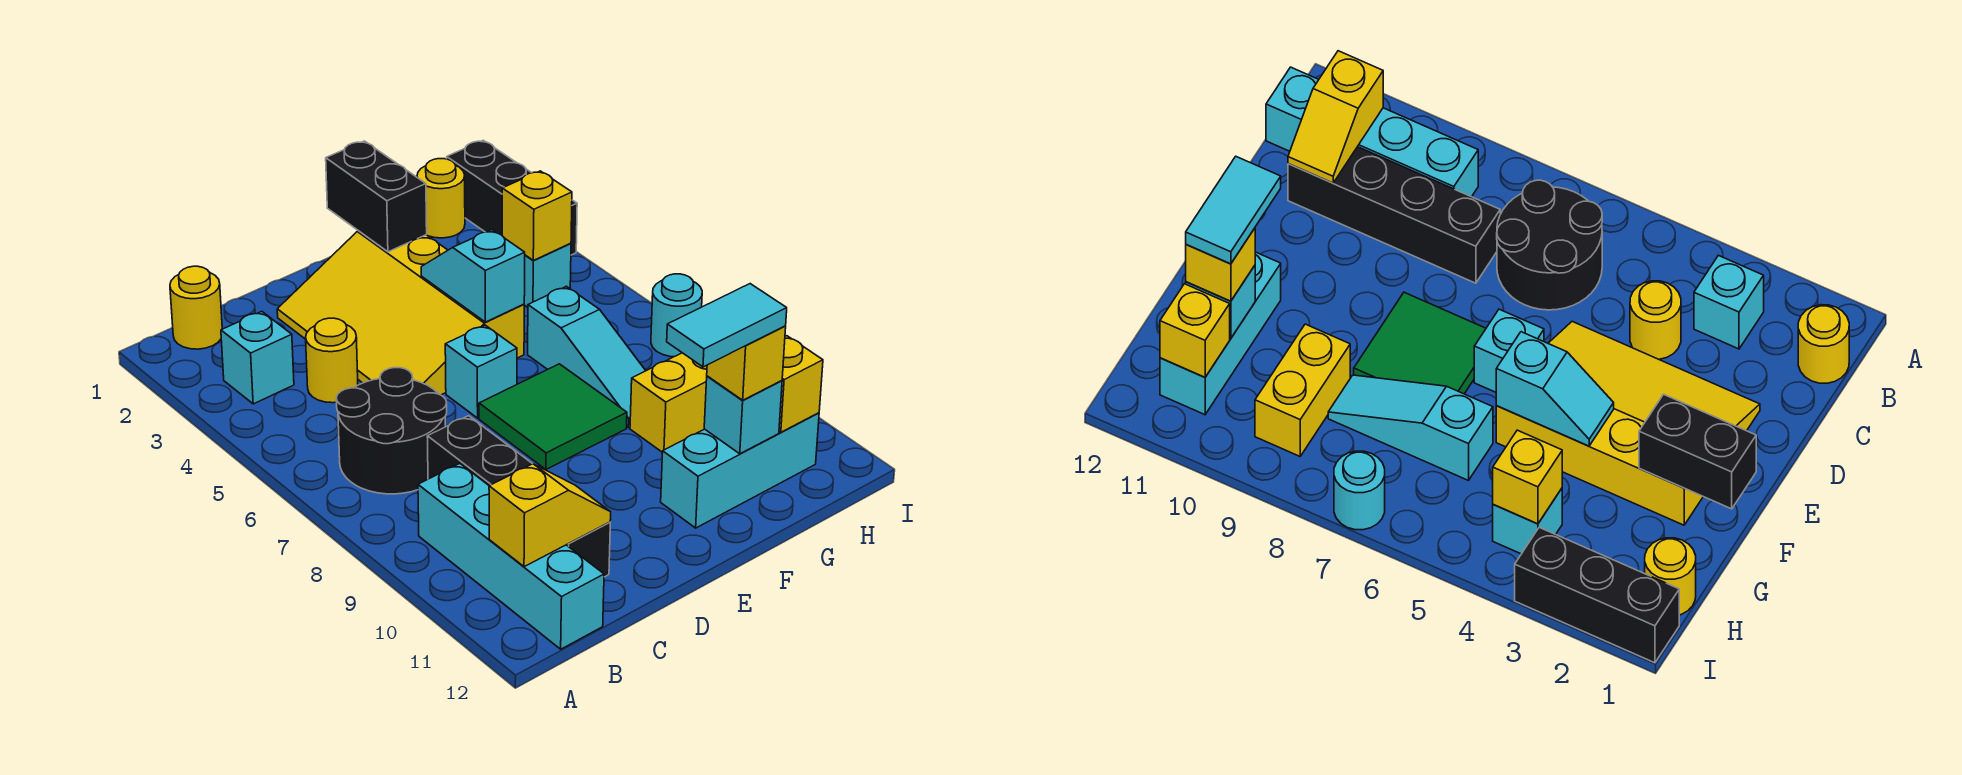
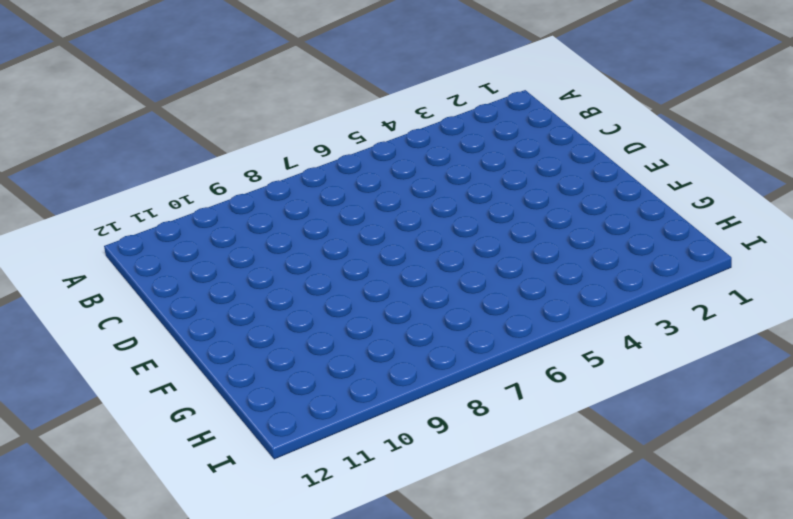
none -> yellow 1x1 round brick [170,266,222,349]
none -> cyan 1x1 brick [221,312,294,404]
none -> black 2x2 round brick [336,368,447,494]

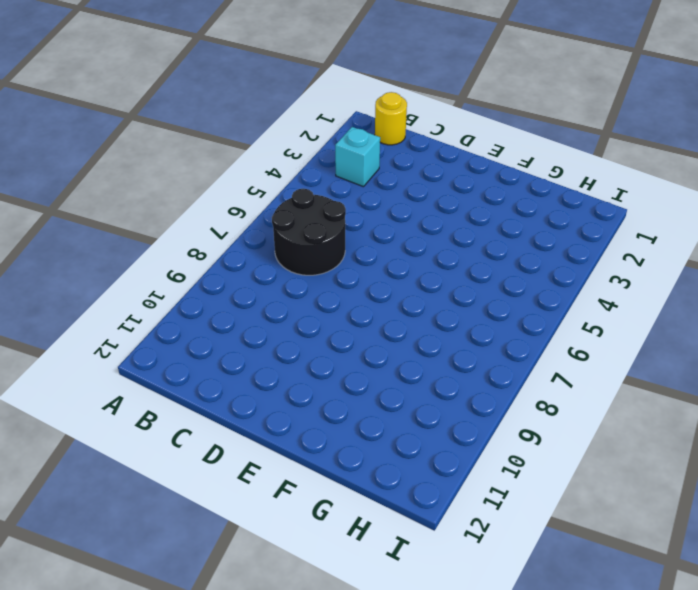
none -> cyan 1x4 brick [418,464,604,649]
none -> yellow 1x1 round brick [306,318,358,403]
none -> black 1x4 brick [427,416,610,577]

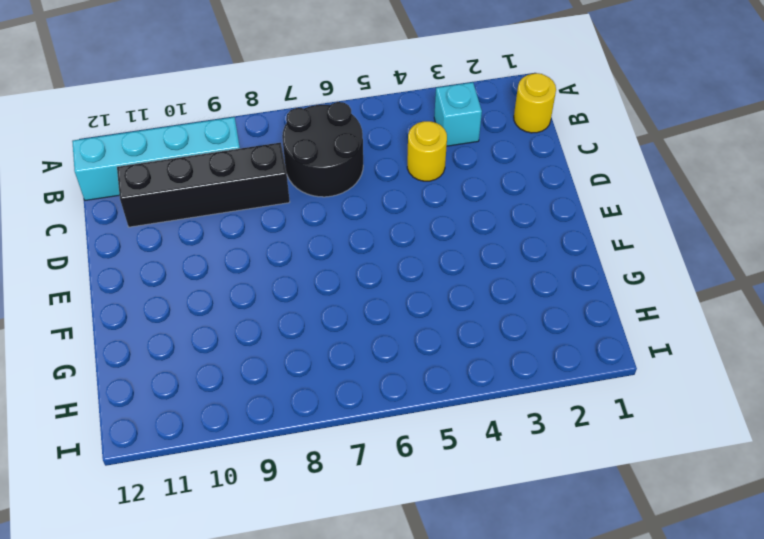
none -> yellow 3x4 slope [277,231,524,395]
none -> cyan 1x1 brick [445,325,517,418]
none -> green 2x2 tile [479,364,627,469]

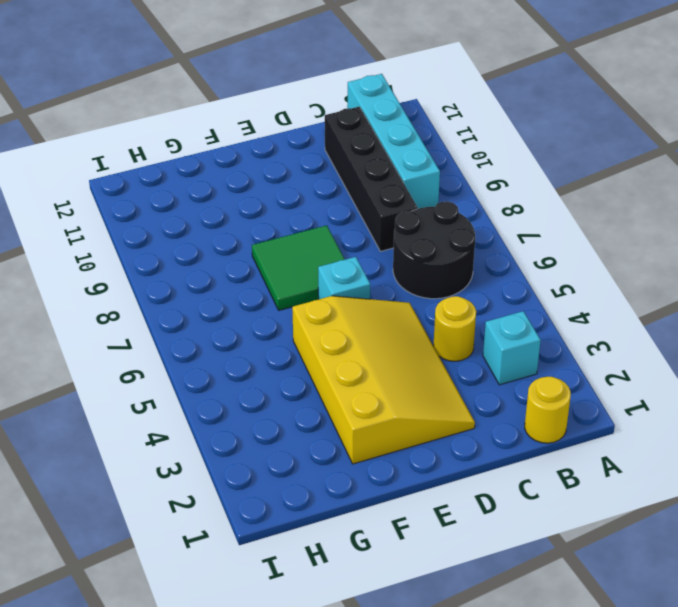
none -> cyan 1x3 brick [661,413,819,528]
none -> cyan 1x3 slope [528,286,646,428]
none -> yellow 1x2 brick [630,353,707,453]

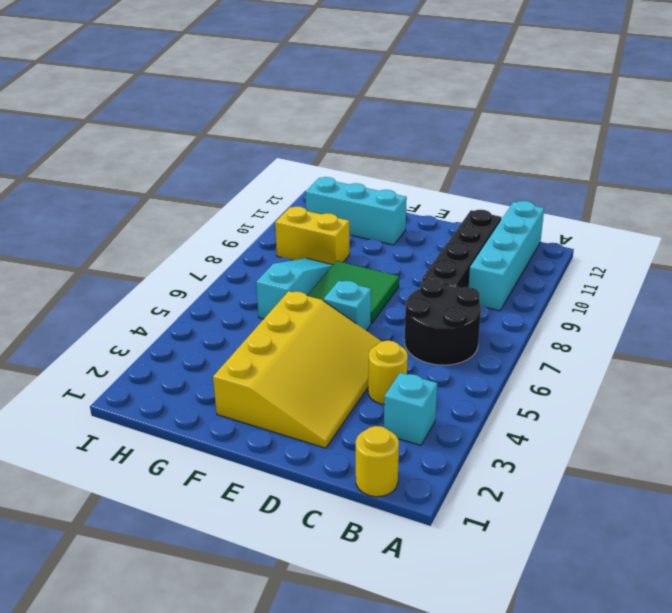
none -> yellow 1x1 round brick [417,159,465,238]
none -> cyan 1x1 brick [524,243,571,307]
none -> black 1x3 brick [447,140,577,255]

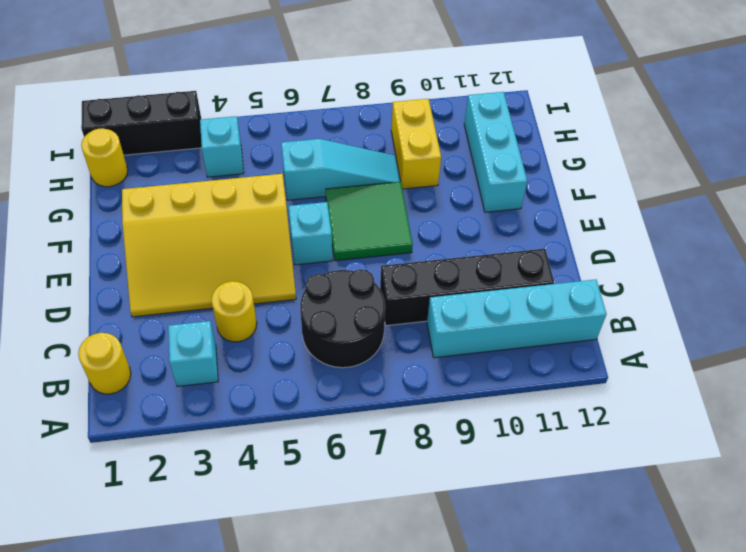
none -> cyan 1x1 round brick [651,274,702,357]
none -> yellow 1x2 slope [489,464,611,567]
none -> black 1x2 brick [326,141,427,252]

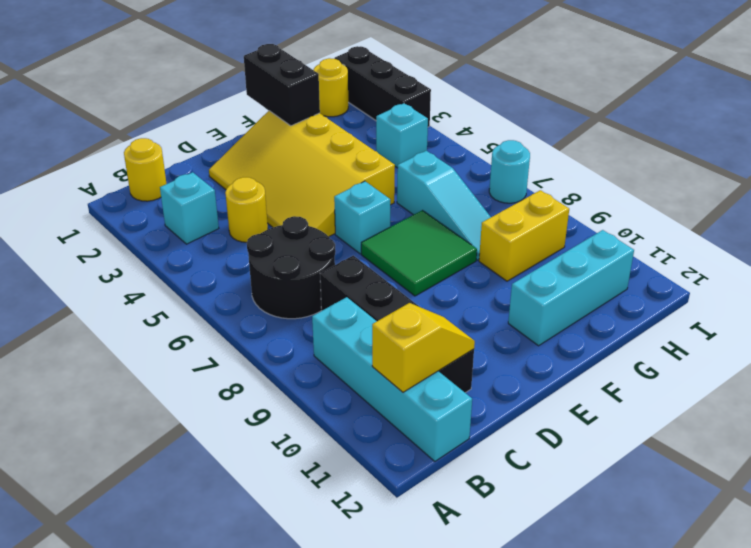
none -> cyan 1x2 slope [421,230,525,322]
none -> cyan 1x1 brick [704,376,782,454]
none -> yellow 1x1 brick [502,171,572,260]

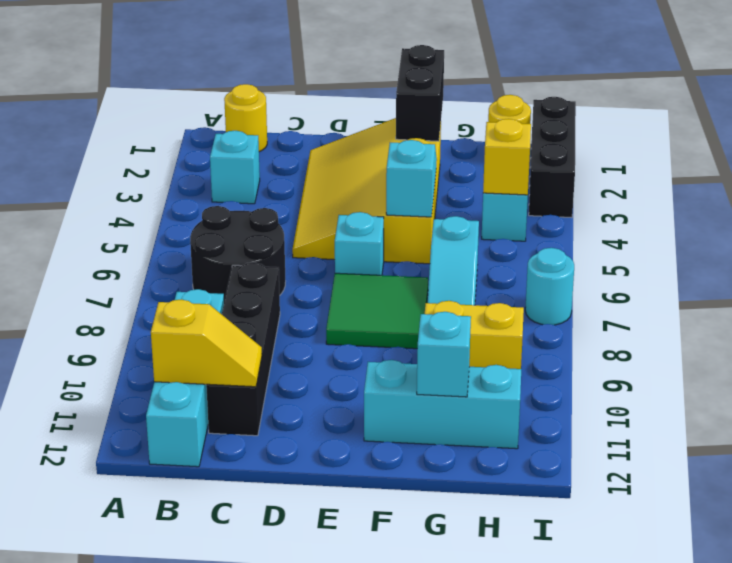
none -> yellow 1x1 round brick [306,318,358,403]
none -> yellow 1x1 brick [779,336,823,432]
none -> yellow 1x1 brick [707,326,786,400]

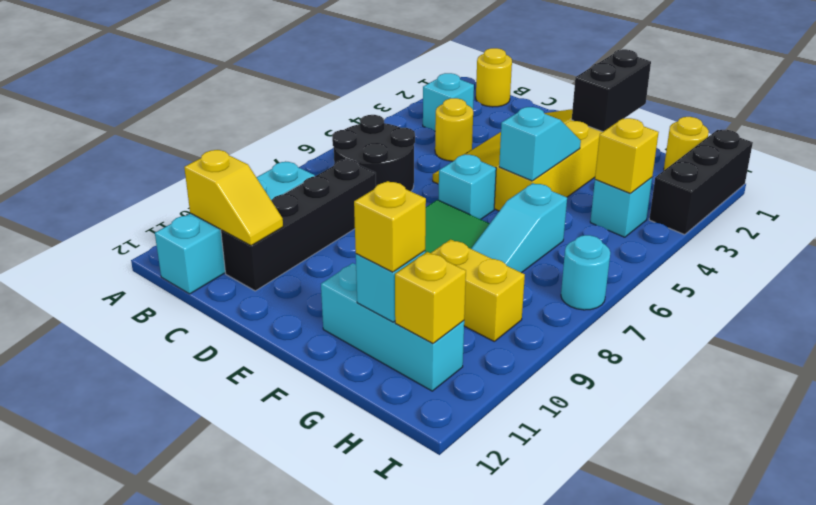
none -> cyan 1x2 tile [667,284,787,367]

